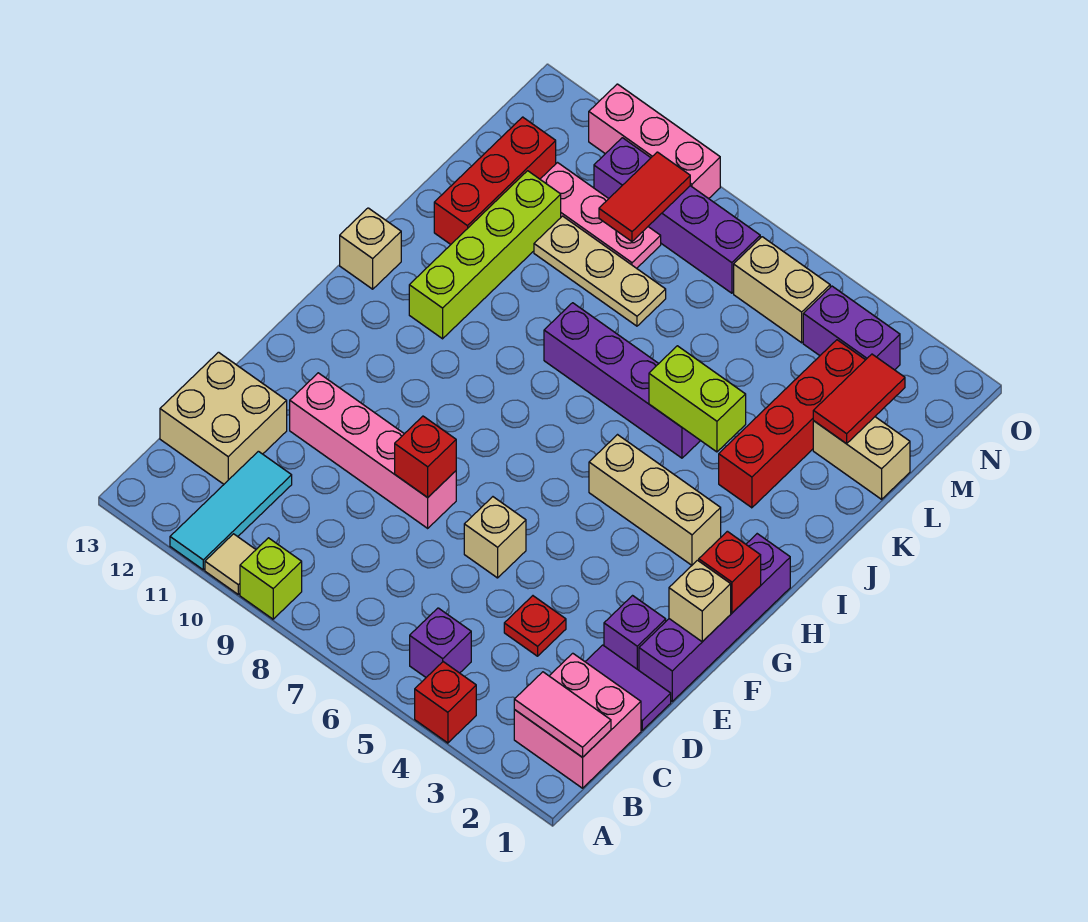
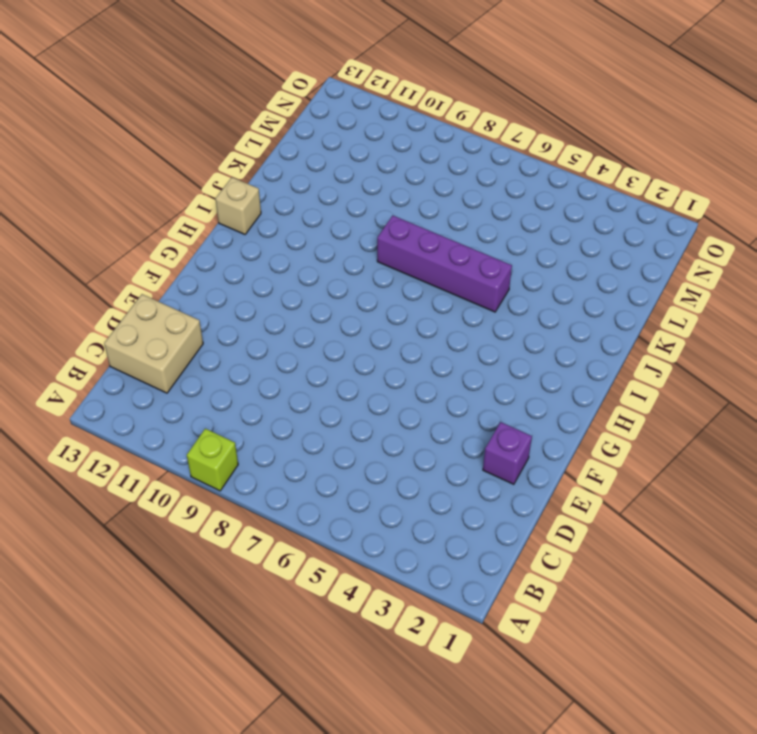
none -> red 1x1 brick [415,662,476,743]
none -> tan 1x1 tile [205,534,256,594]
none -> cyan 1x3 tile [170,451,292,570]
none -> pink 2x2 brick [514,653,641,788]

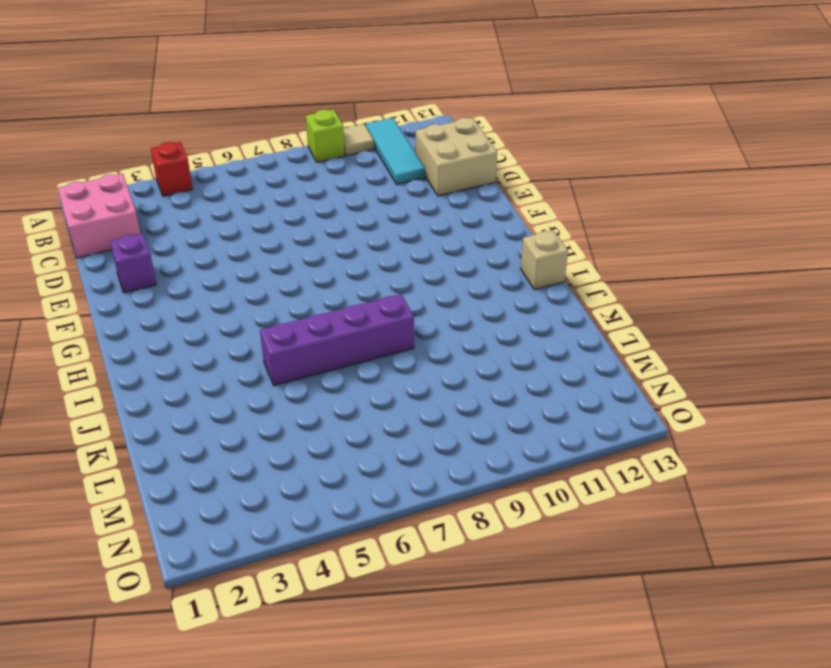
none -> purple 1x1 brick [410,608,471,677]
none -> purple 1x2 tile [585,645,671,730]
none -> red 1x1 plate [504,596,566,656]
none -> purple 1x4 brick [639,534,790,701]

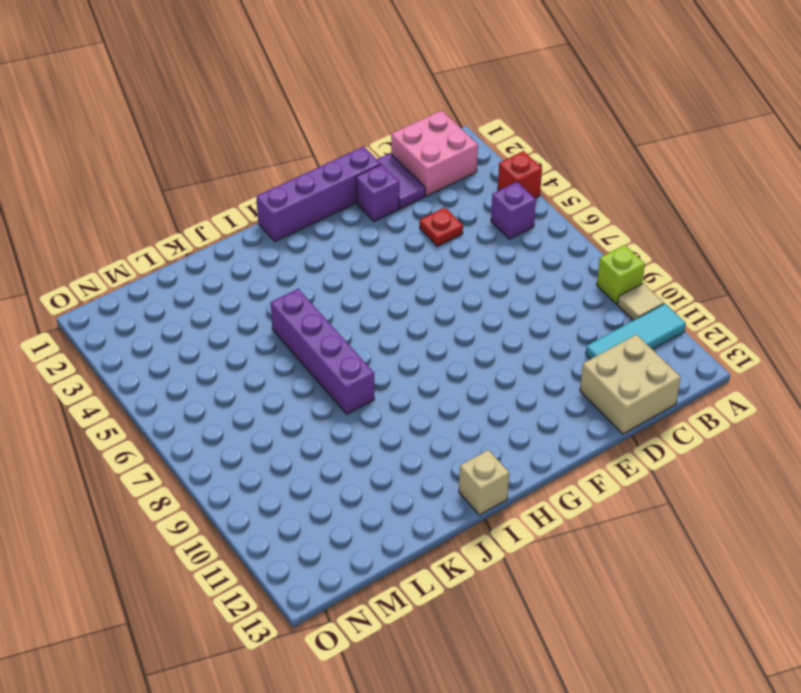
none -> tan 1x1 brick [464,497,526,578]
none -> pink 1x4 brick [290,373,456,528]
none -> tan 1x3 brick [589,435,721,565]
none -> lime 1x4 brick [409,171,561,339]

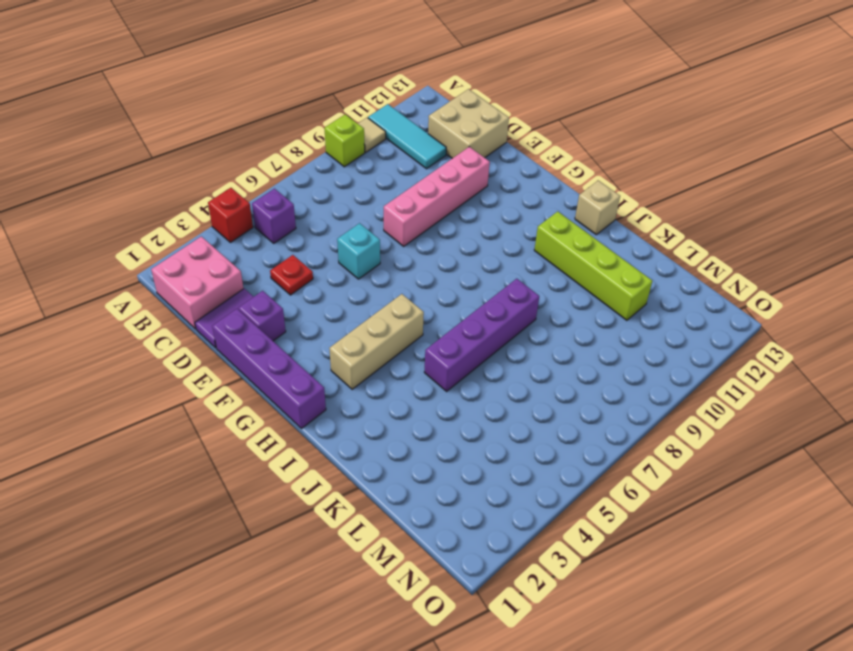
cyan 1x1 brick [337,223,380,279] -> tan 1x1 brick [464,497,526,578]
none -> red 1x4 brick [719,340,865,508]
none -> red 1x3 brick [434,117,556,244]
none -> tan 1x2 brick [813,417,910,499]
none -> tan 1x3 plate [534,216,666,326]

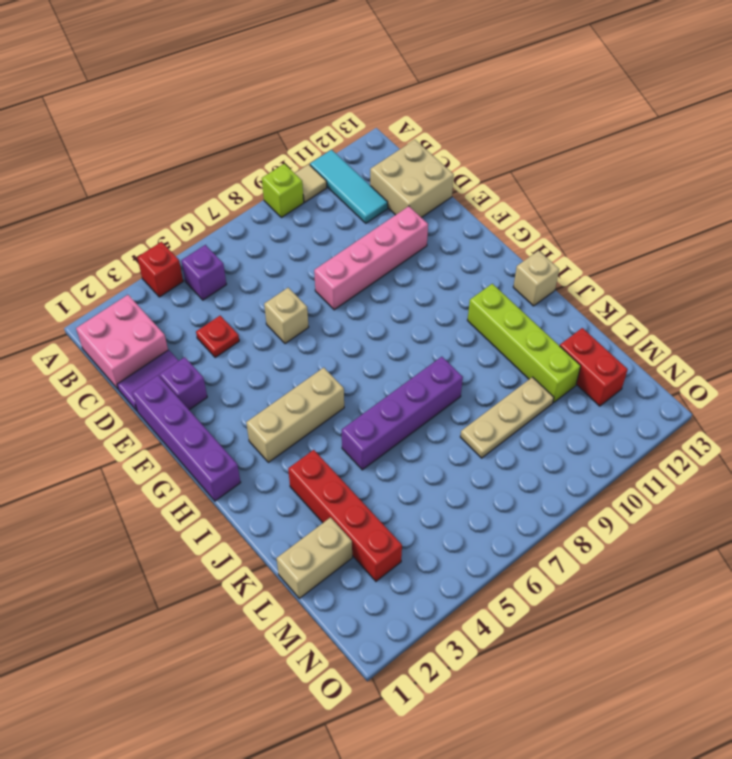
red 1x2 brick [560,328,628,406] -> red 1x3 brick [434,117,556,244]
none -> pink 1x3 plate [540,163,661,268]
none -> purple 1x2 brick [803,286,900,370]
none -> tan 1x2 brick [734,237,830,343]
none -> purple 1x4 brick [594,138,760,293]

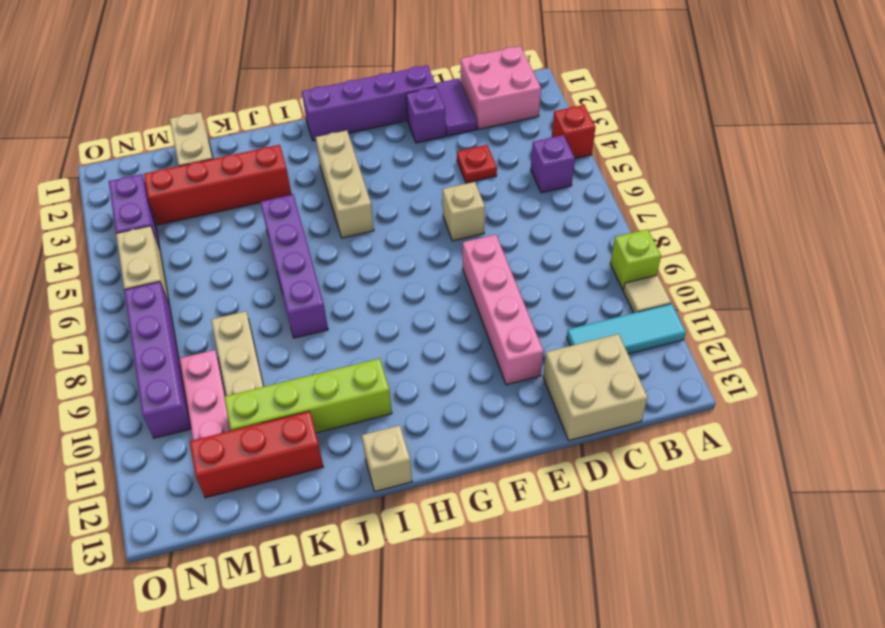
none -> pink 1x3 brick [589,84,720,199]
none -> pink 1x2 tile [514,672,611,757]
none -> red 1x1 brick [395,416,456,497]
none -> tan 1x1 brick [669,560,731,642]

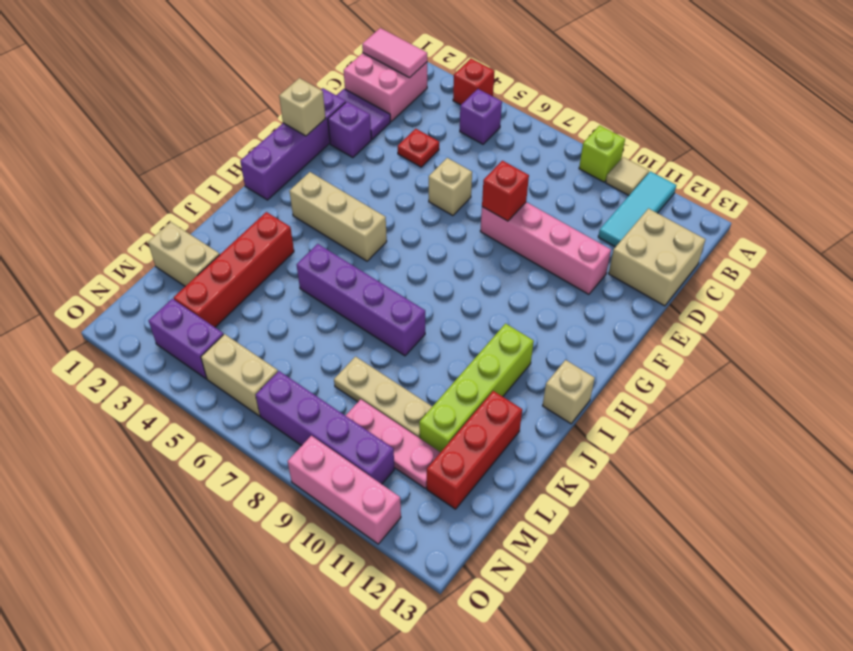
none -> red 1x1 brick [699,531,761,613]
none -> lime 1x2 brick [649,346,746,452]
none -> red 1x2 tile [813,354,905,444]
none -> red 1x2 tile [599,152,690,241]

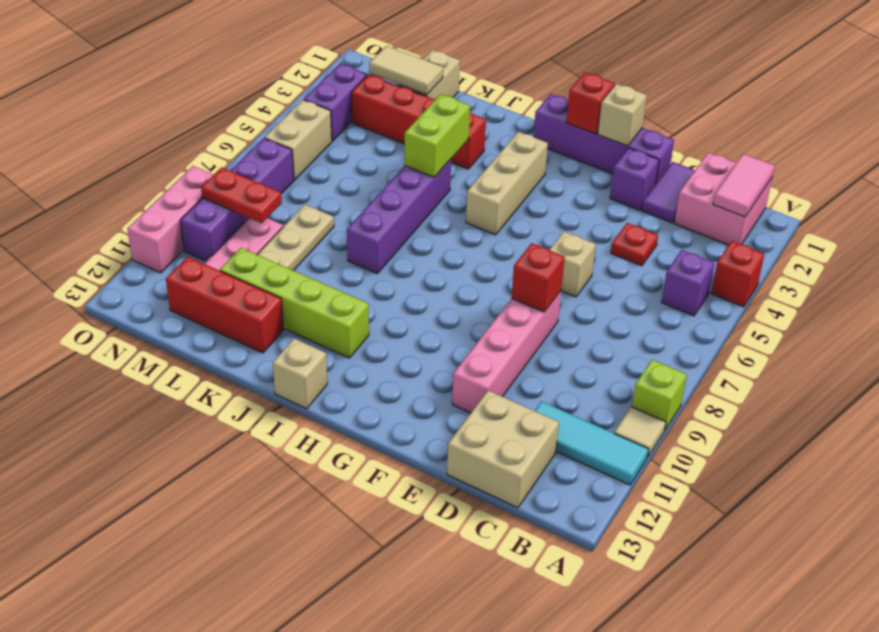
tan 1x2 tile [369,46,443,95] -> red 1x2 tile [813,354,905,444]
red 1x2 plate [201,167,282,223] -> red 1x2 tile [599,152,690,241]

